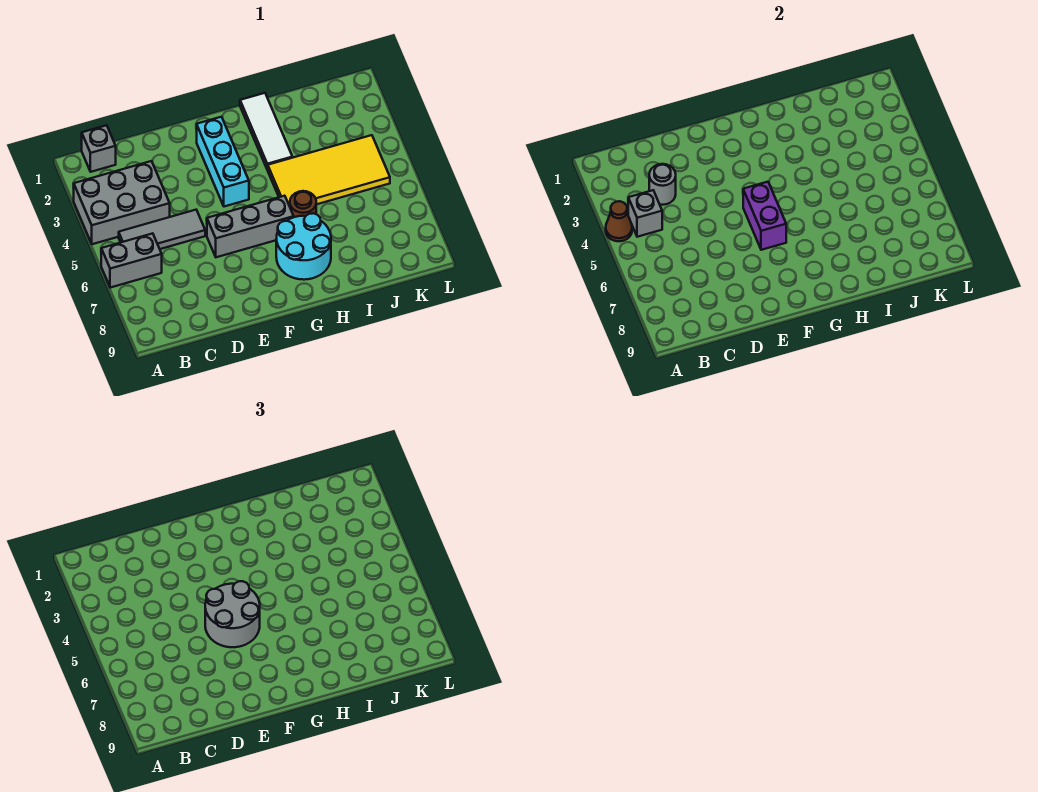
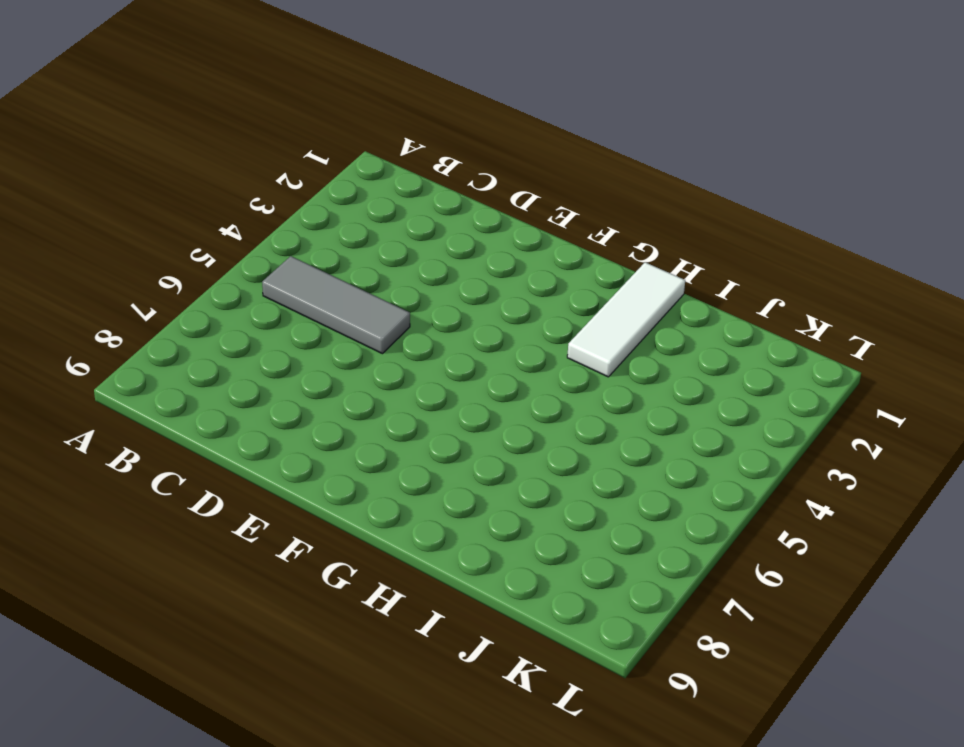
none -> grey 2x3 brick [73,161,170,244]
none -> grey 1x2 brick [101,233,162,288]
none -> grey 1x1 brick [82,125,116,172]

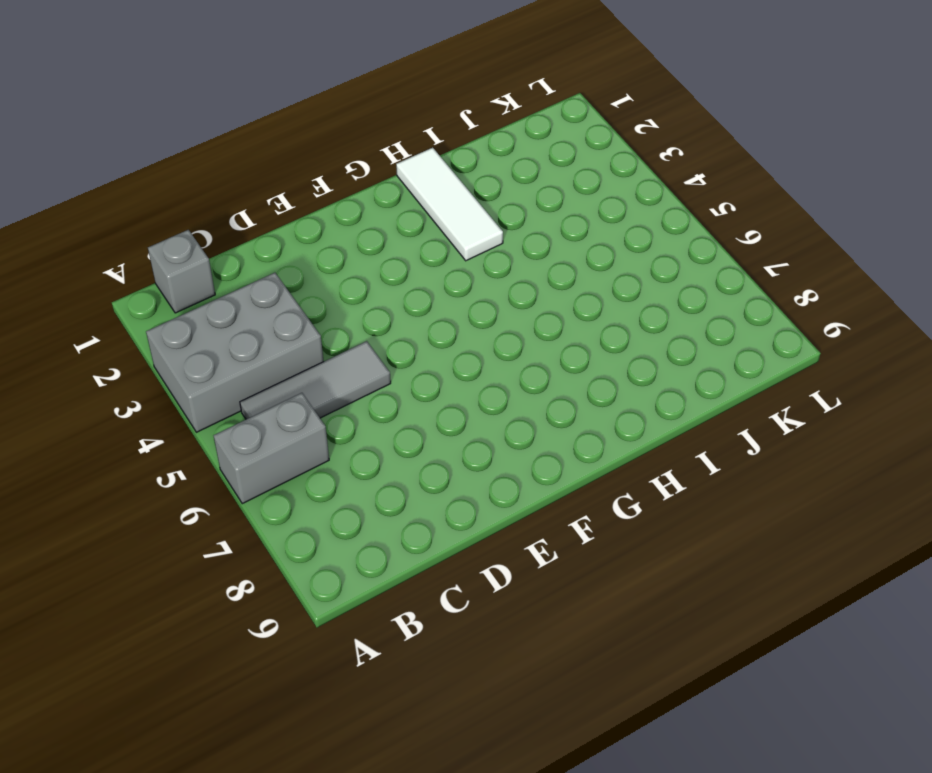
none -> grey 1x3 brick [207,196,294,257]
none -> cyan 1x3 brick [197,117,249,207]
none -> cyan 2x2 round brick [276,213,331,280]

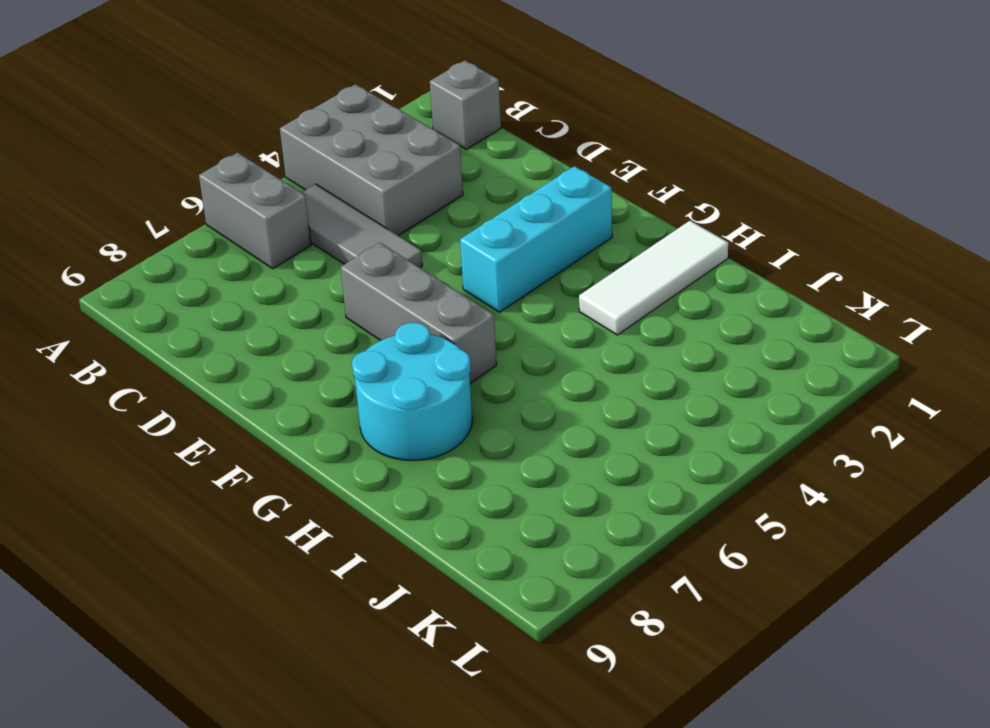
none -> yellow 2x4 tile [268,135,390,206]
none -> brown 1x1 round brick [290,191,316,217]
none -> brown 1x1 cone [606,201,632,241]

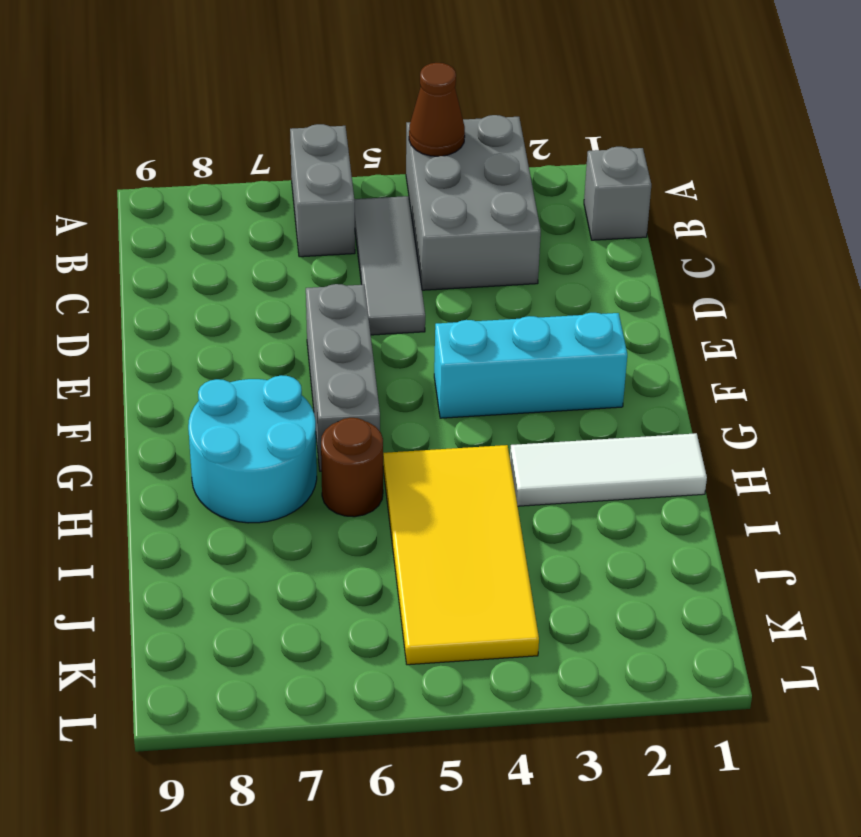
none -> grey 1x1 brick [628,190,662,237]
none -> grey 1x1 round brick [649,164,676,205]
none -> purple 1x2 brick [743,182,786,250]

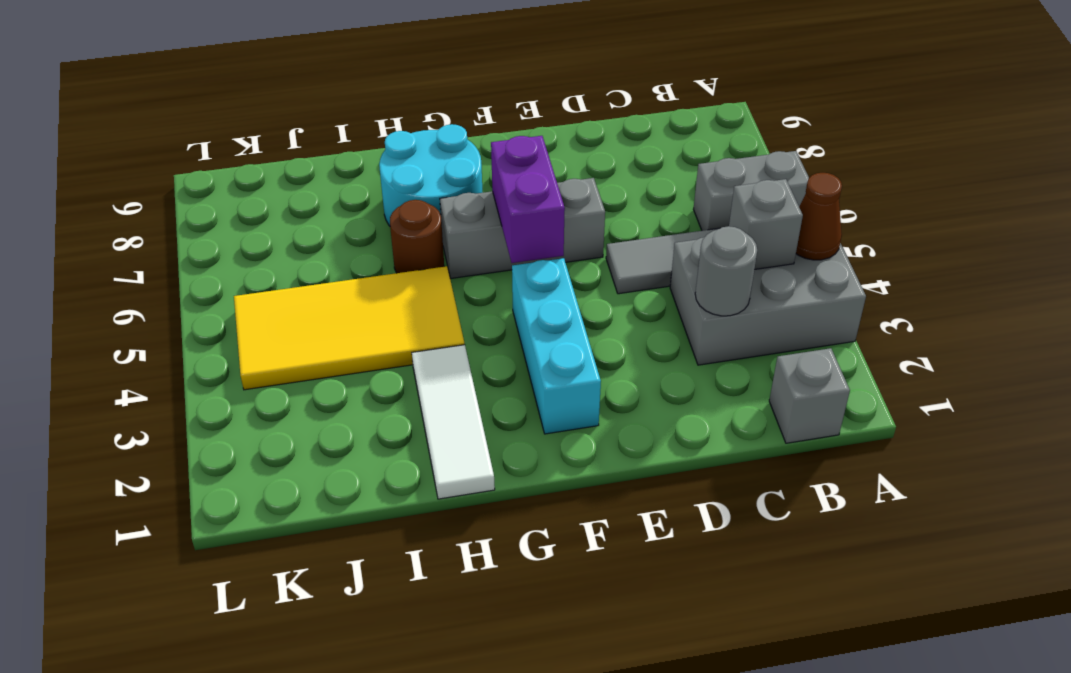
none -> grey 2x2 round brick [205,581,260,647]

